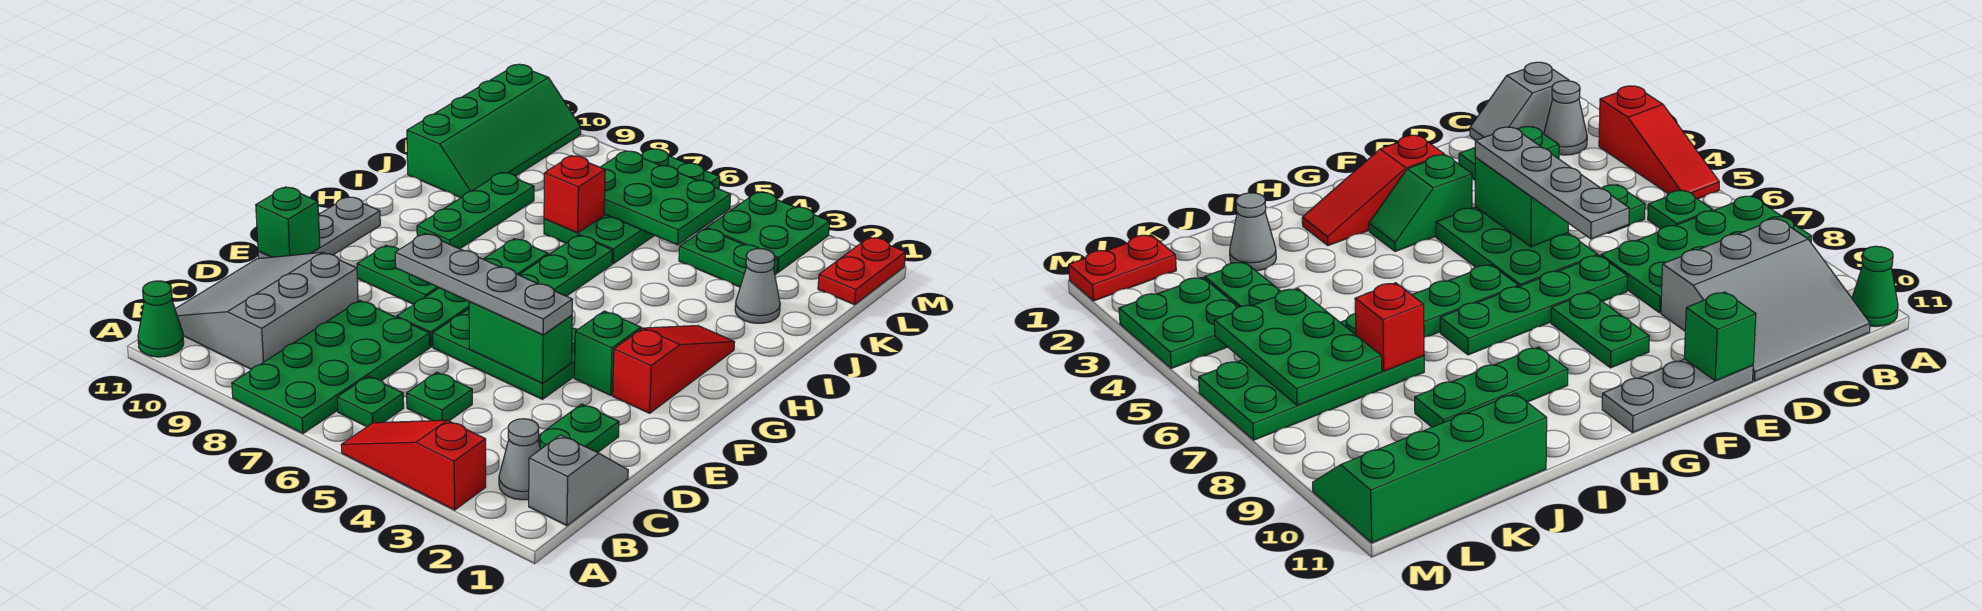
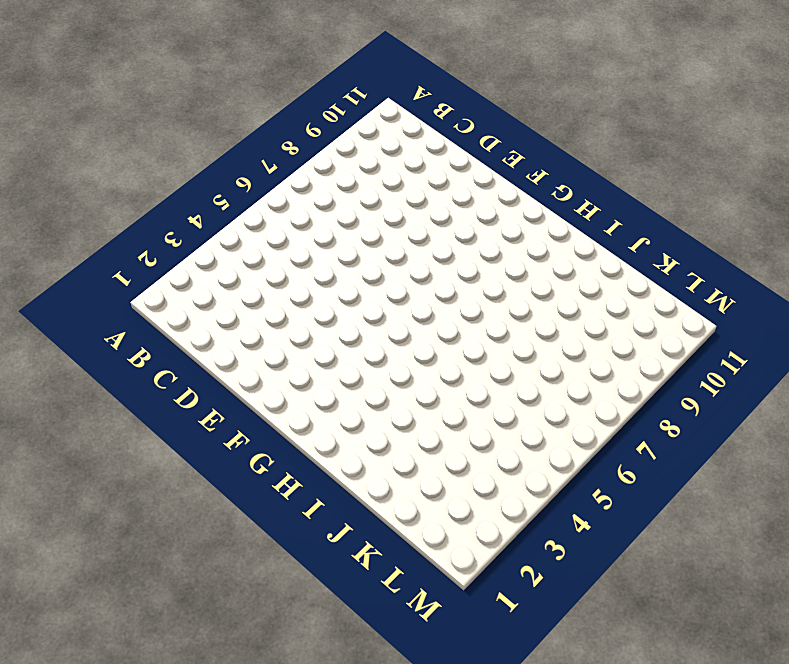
none -> red 1x3 slope [341,420,486,510]
none -> green 2x4 plate [232,300,430,433]
none -> green 1x1 cone [138,281,184,357]

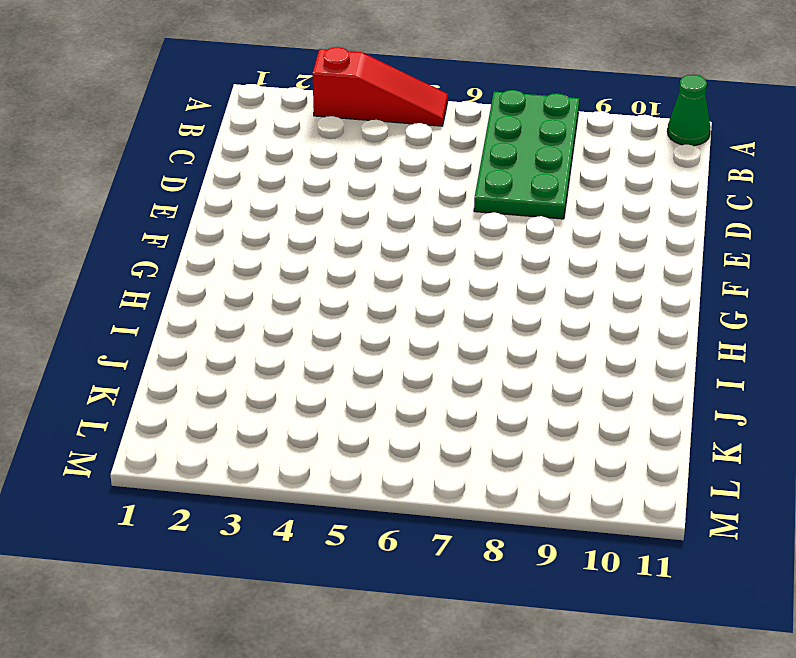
none -> grey 1x2 slope [529,435,628,526]
none -> grey 1x1 cone [499,419,540,500]
none -> green 1x1 plate [337,376,404,427]

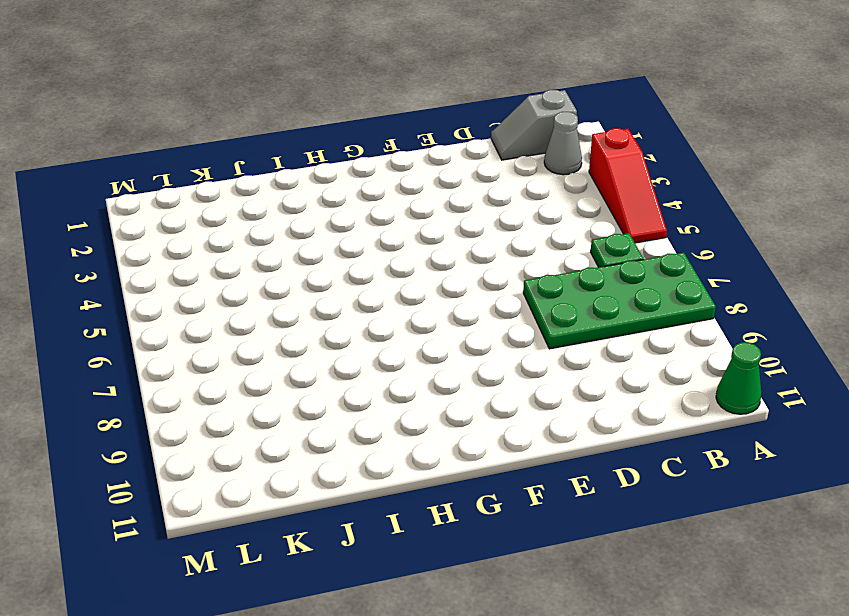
none -> grey 3x3 slope [175,252,358,369]
none -> green 1x2 plate [538,404,619,453]
none -> green 1x1 plate [407,372,472,421]

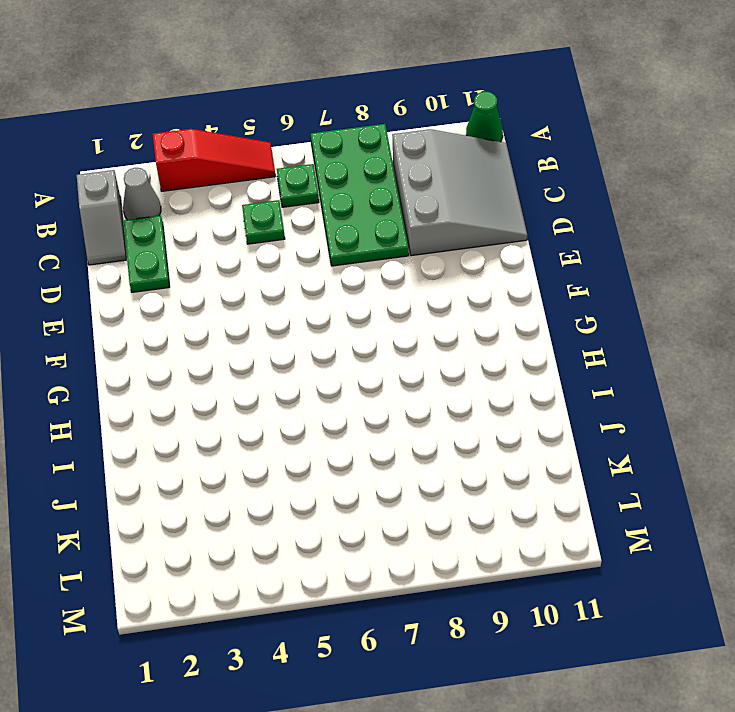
none -> green 2x3 plate [433,309,577,399]
none -> green 1x4 plate [397,239,548,347]
none -> grey 1x3 plate [258,197,380,258]

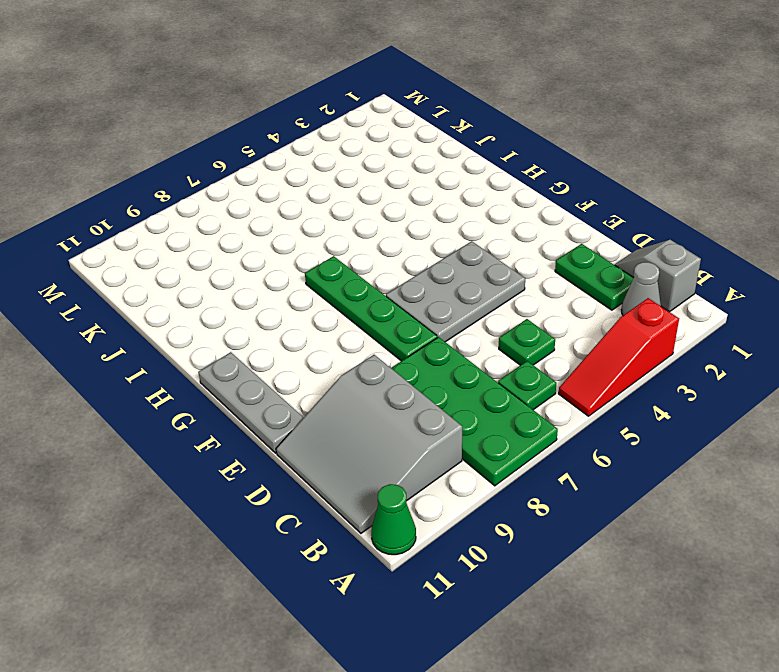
grey 2x3 plate [386,241,525,342] -> green 2x3 plate [433,309,577,399]
none -> red 1x3 slope [613,325,735,413]
none -> green 1x2 slope [574,311,642,395]
none -> green 1x2 plate [357,246,439,304]

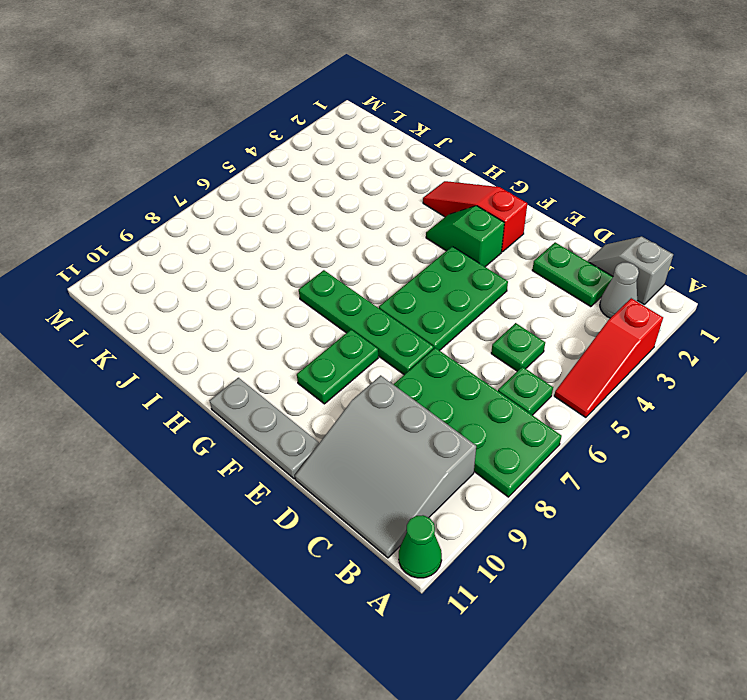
none -> green 1x3 plate [520,235,612,296]
none -> green 1x3 plate [417,172,534,249]
none -> grey 1x1 cone [735,249,780,323]

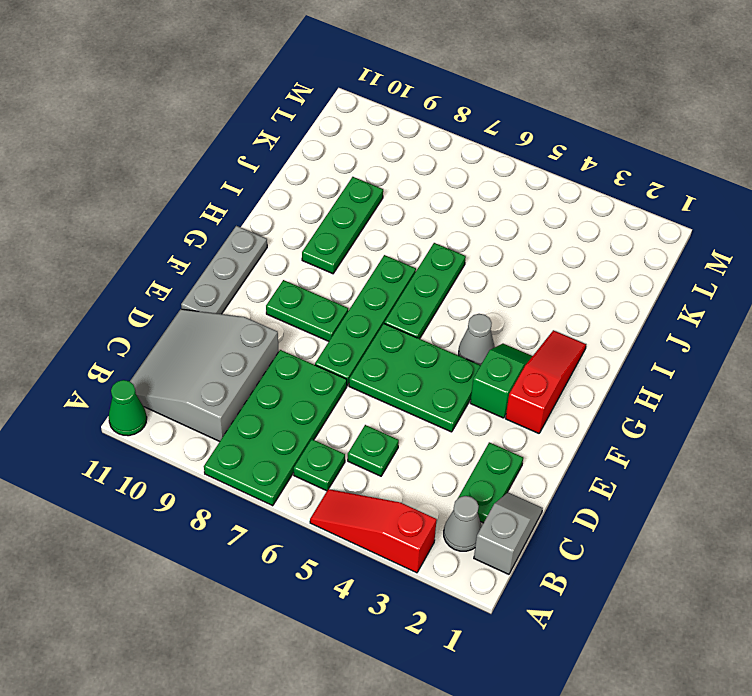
grey 1x1 cone [459,314,495,365] -> grey 1x1 cone moved to [735,249,780,323]
none -> green 2x4 plate [544,149,720,264]
none -> green 2x4 slope [407,64,581,198]
none -> green 1x2 plate [679,229,778,287]

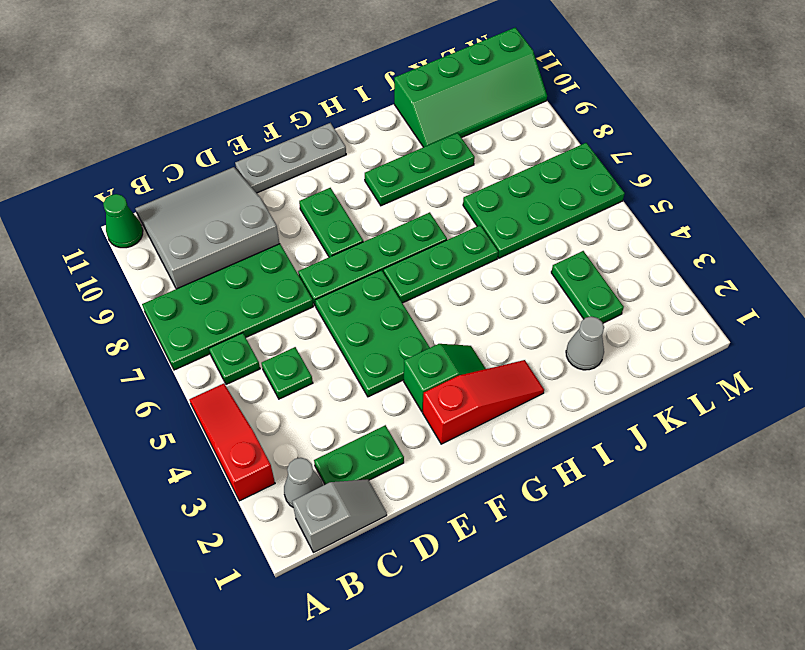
none -> red 1x2 plate [818,237,906,305]
none -> green 2x2 plate [706,192,830,272]
none -> green 1x2 brick [469,302,572,383]

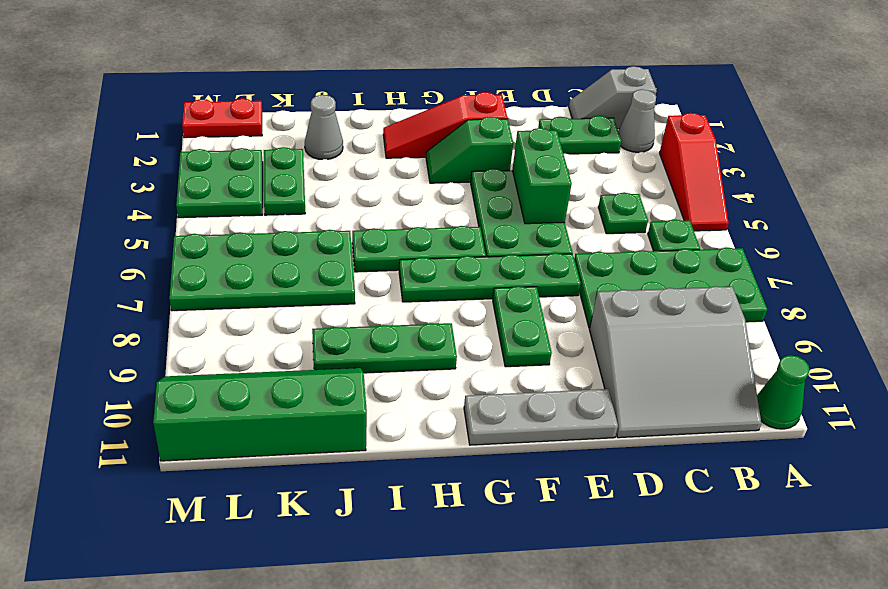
none -> green 1x1 brick [256,187,320,257]
none -> red 1x1 brick [544,156,605,233]
none -> green 2x3 plate [600,151,731,245]

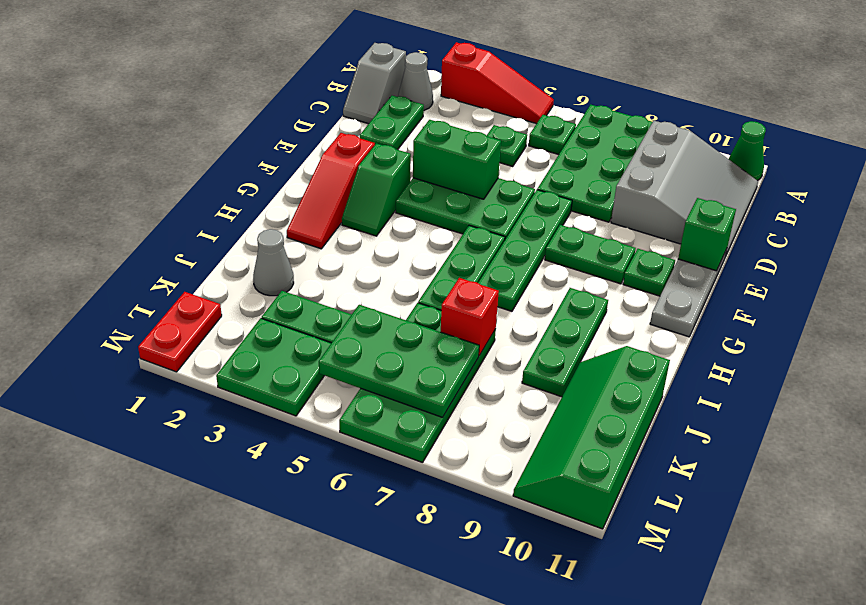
green 1x1 plate [623,249,675,296] -> none
none -> grey 1x4 plate [395,234,573,335]

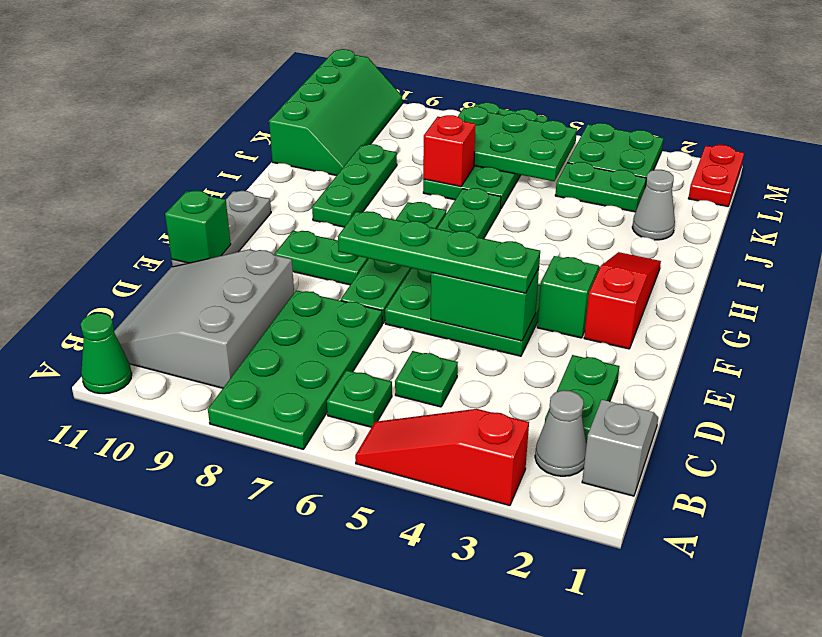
green 1x4 plate [338,211,540,293] -> grey 1x4 plate [395,234,573,335]

